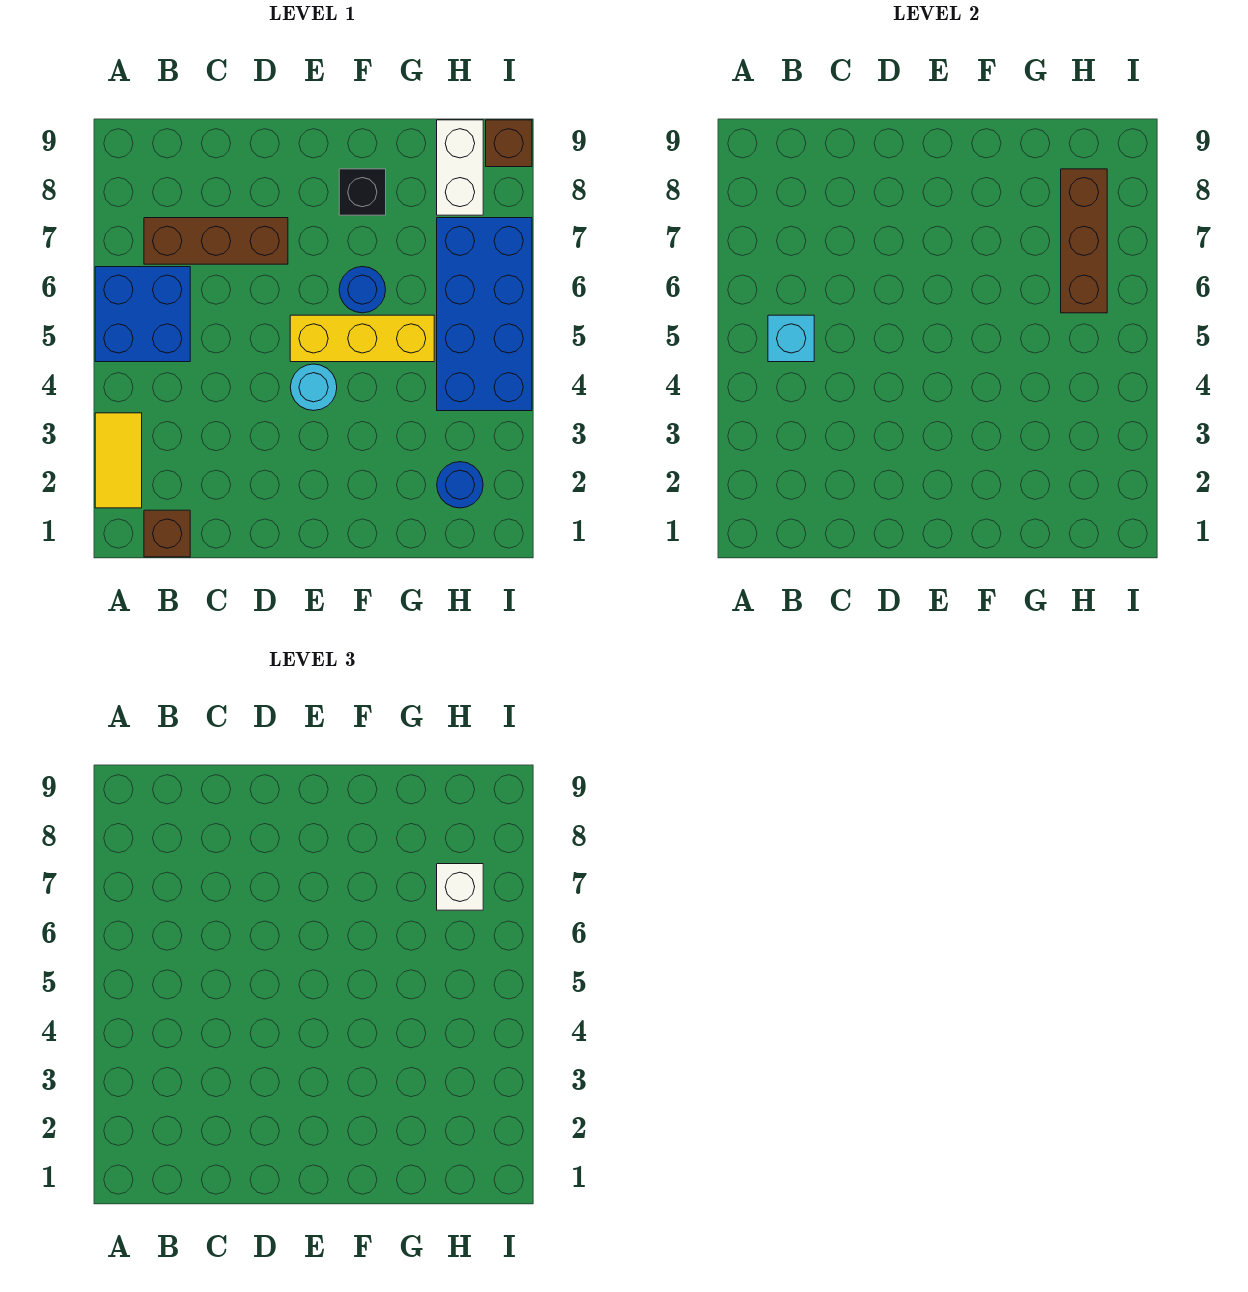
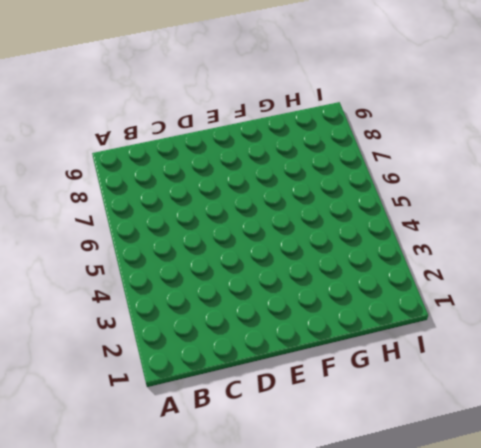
none -> yellow 1x2 tile [95,413,142,508]
none -> blue 2x2 brick [95,267,190,362]
none -> brown 1x1 brick [144,510,190,557]

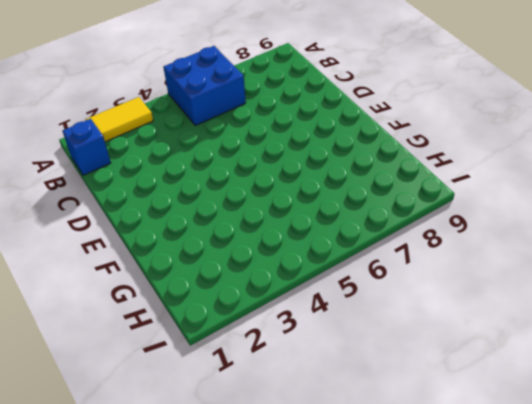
blue 1x1 brick [63,119,111,175] -> brown 1x1 brick [144,510,190,557]
none -> brown 1x3 brick [144,218,288,264]
none -> cyan 1x1 round brick [290,364,337,411]
none -> yellow 1x3 brick [290,315,434,362]

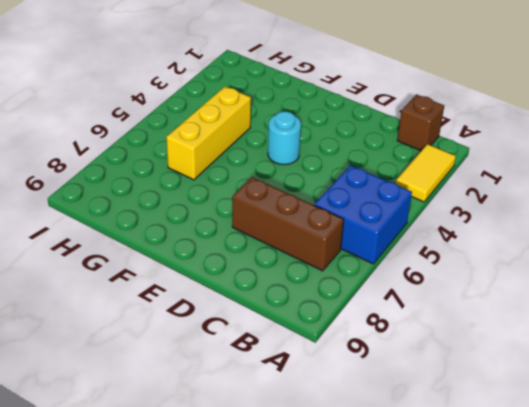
yellow 1x3 brick [166,86,251,180] -> yellow 1x3 brick turned to [290,315,434,362]
none -> blue 1x1 round brick [339,267,386,313]
none -> black 1x1 brick [339,169,386,215]
none -> blue 1x1 round brick [437,462,483,508]

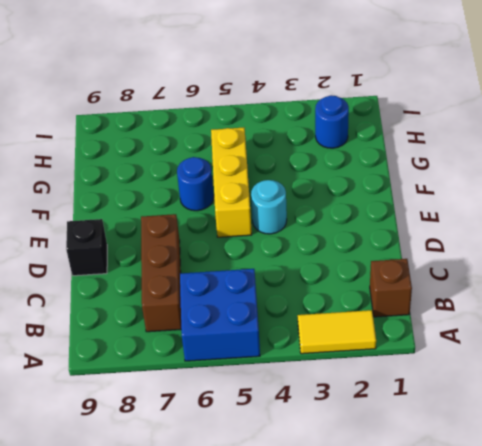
black 1x1 brick [66,219,107,276] -> black 1x1 brick moved to [339,169,386,215]
none -> blue 2x4 brick [437,218,532,411]
none -> white 1x2 brick [437,120,483,215]
none -> brown 1x1 brick [486,120,532,167]

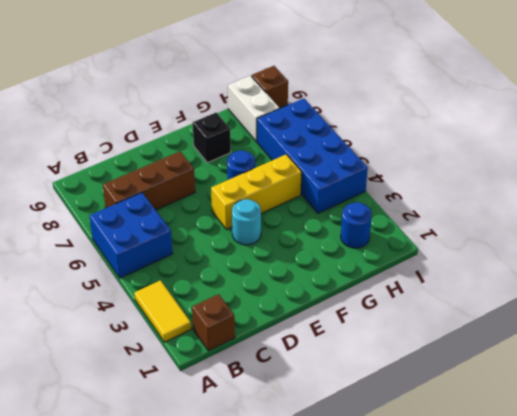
none -> cyan 1x1 brick [768,315,814,362]
none -> brown 1x3 brick [1061,169,1107,313]
none -> white 1x1 brick [437,864,483,910]

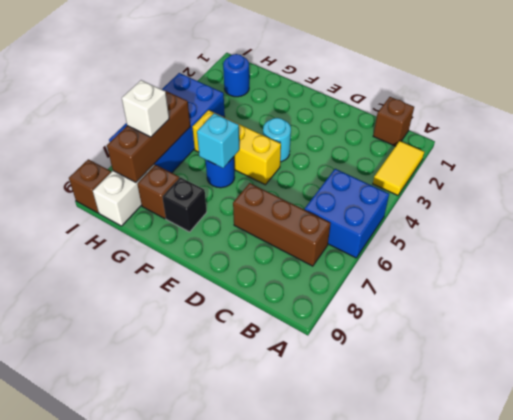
cyan 1x1 brick [197,113,239,168] -> cyan 1x1 brick moved to [768,315,814,362]
brown 1x1 brick [137,165,179,219] -> none

